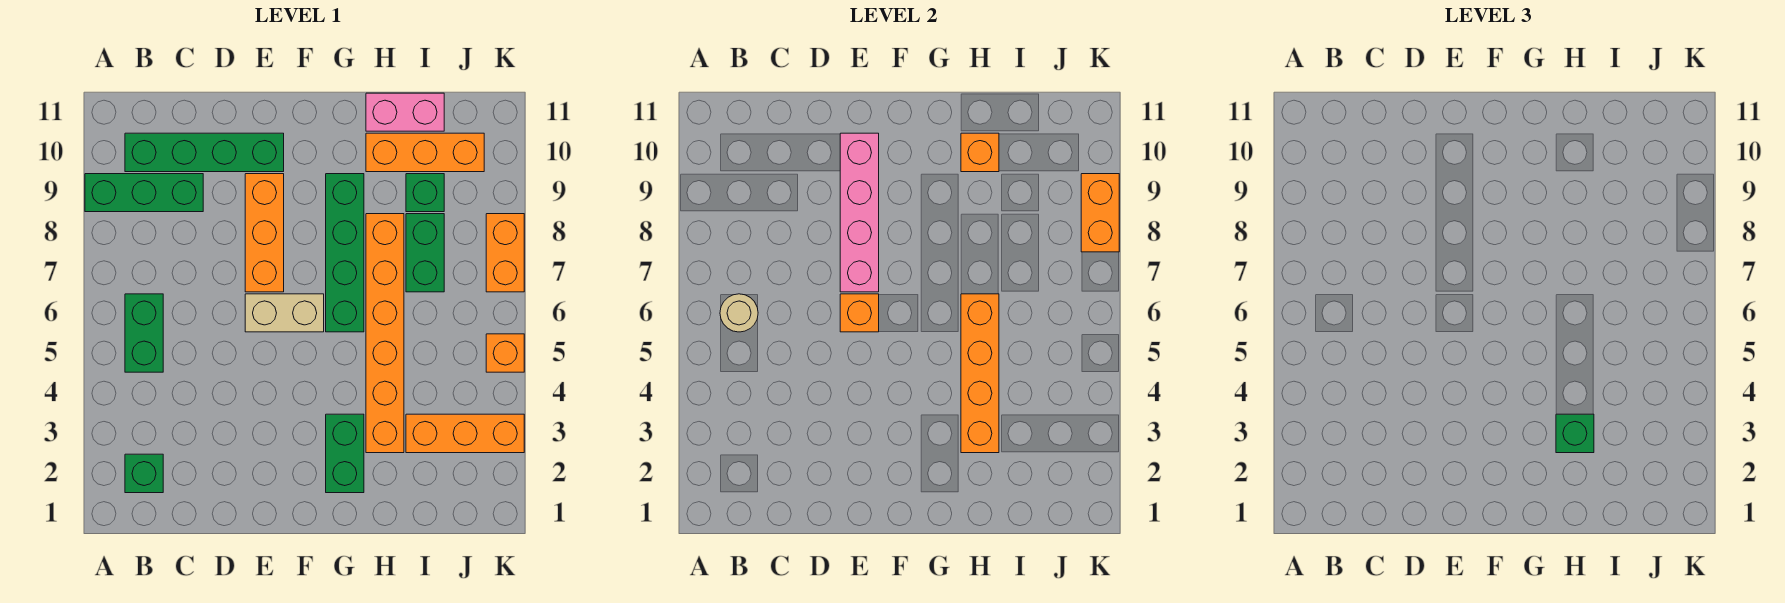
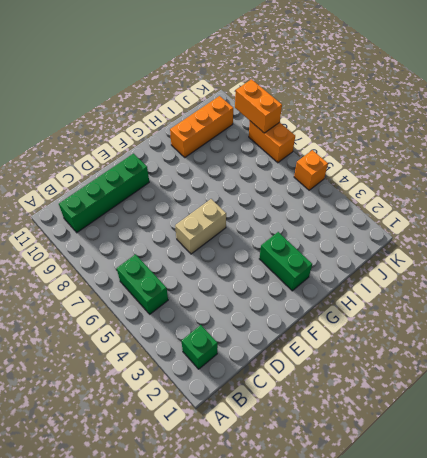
none -> green 1x3 brick [85,174,203,212]
none -> orange 1x3 brick [245,174,284,292]
none -> green 1x4 brick [326,174,364,332]

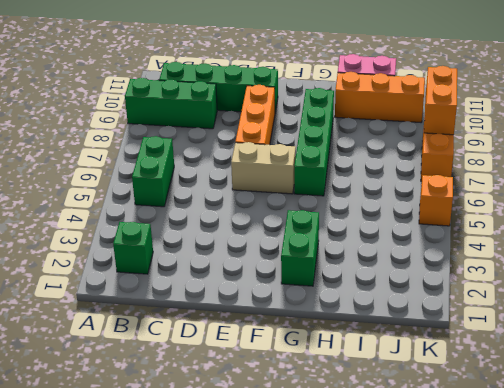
none -> orange 1x6 brick [366,214,404,453]
none -> orange 1x3 brick [406,414,524,453]
none -> green 1x2 brick [406,214,444,292]

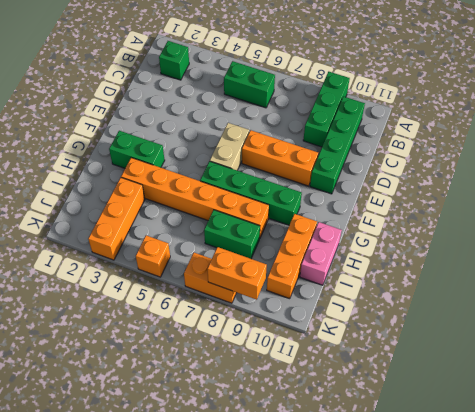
none -> green 1x1 brick [406,174,444,212]
none -> tan 1x1 round brick [720,294,758,332]
none -> orange 1x1 brick [840,294,879,332]

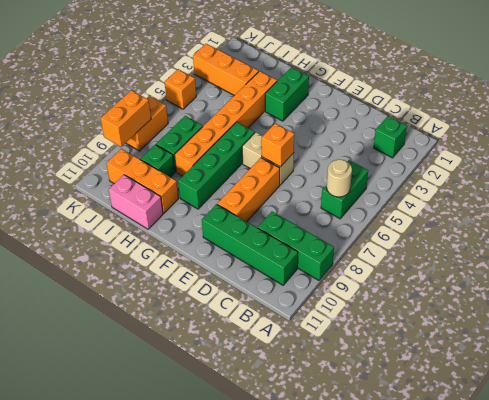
none -> pink 1x4 brick [840,133,879,292]
none -> orange 1x4 brick [961,294,999,453]
none -> orange 1x1 brick [961,133,999,172]

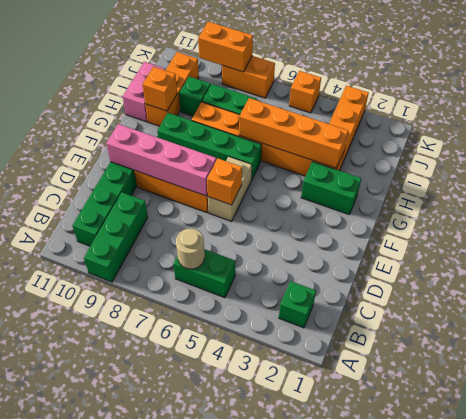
none -> green 1x1 brick [1556,414,1594,453]

